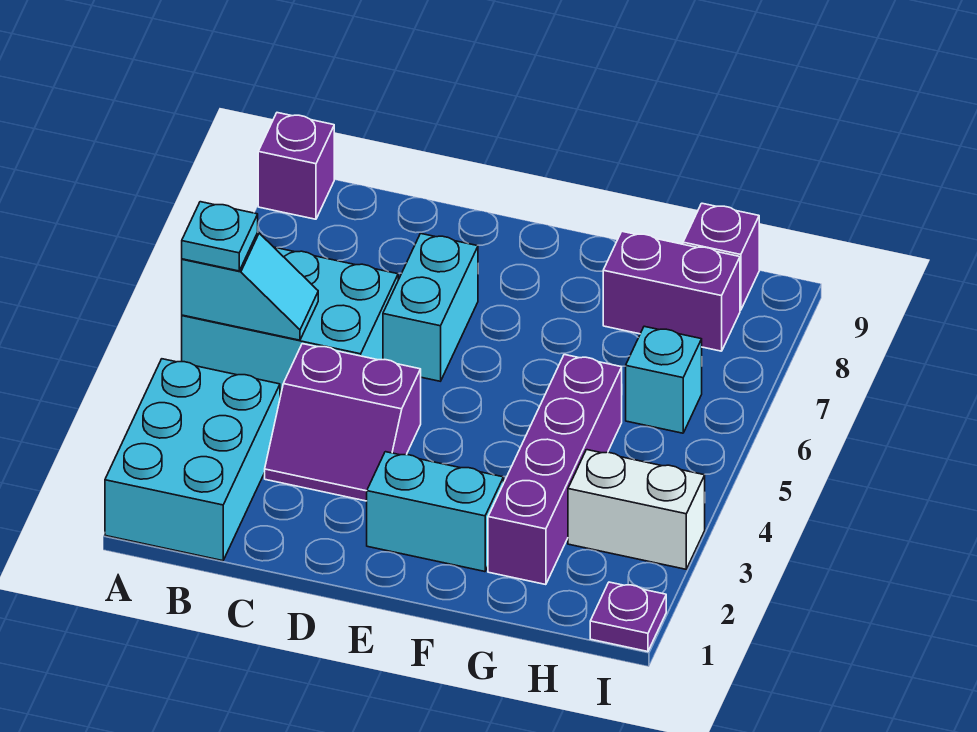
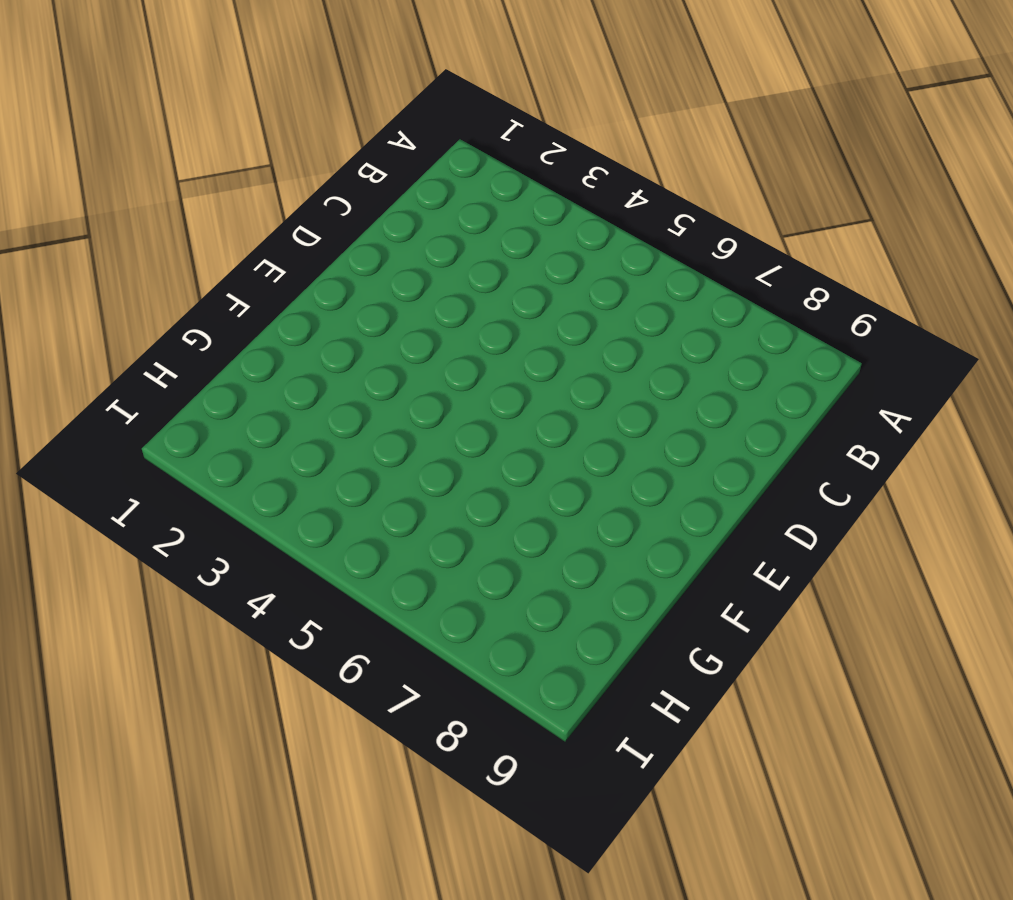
none -> cyan 2x3 brick [105,359,280,561]
none -> cyan 2x3 brick [182,247,398,392]
none -> purple 1x1 brick [258,113,334,219]

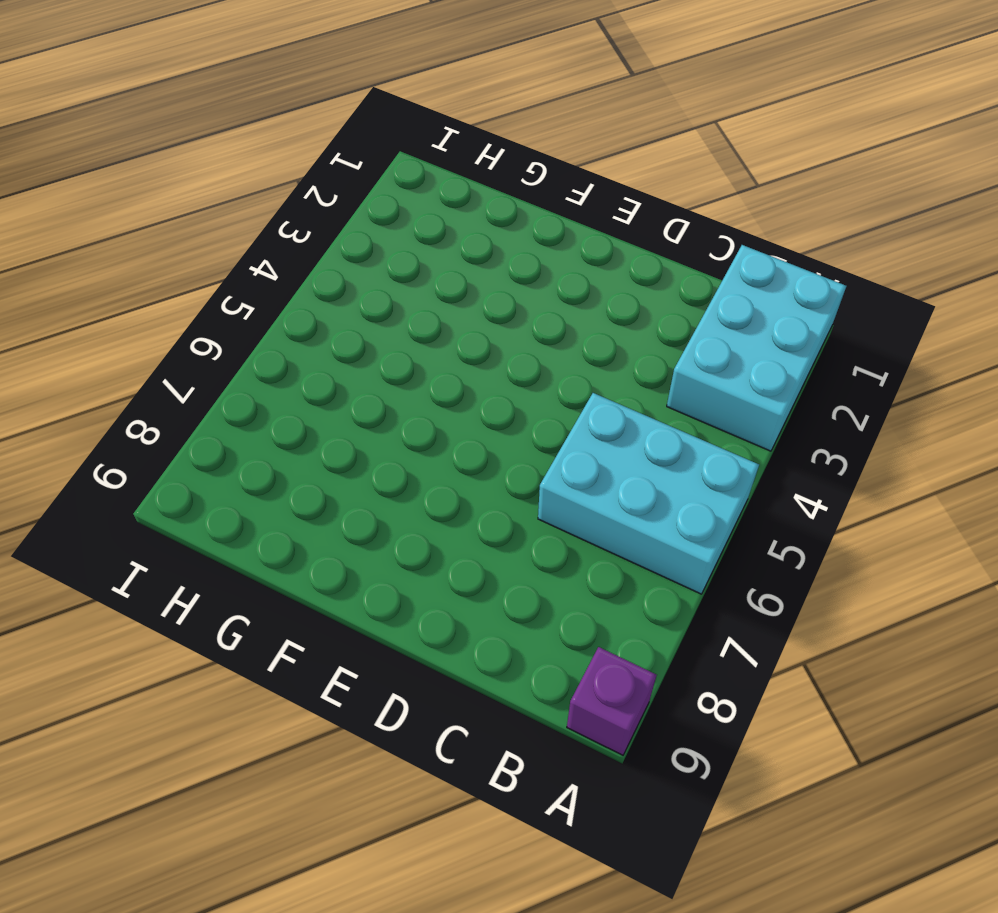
none -> purple 2x2 slope [265,344,421,501]
none -> cyan 1x2 brick [383,234,478,381]
none -> cyan 1x2 brick [367,452,504,572]

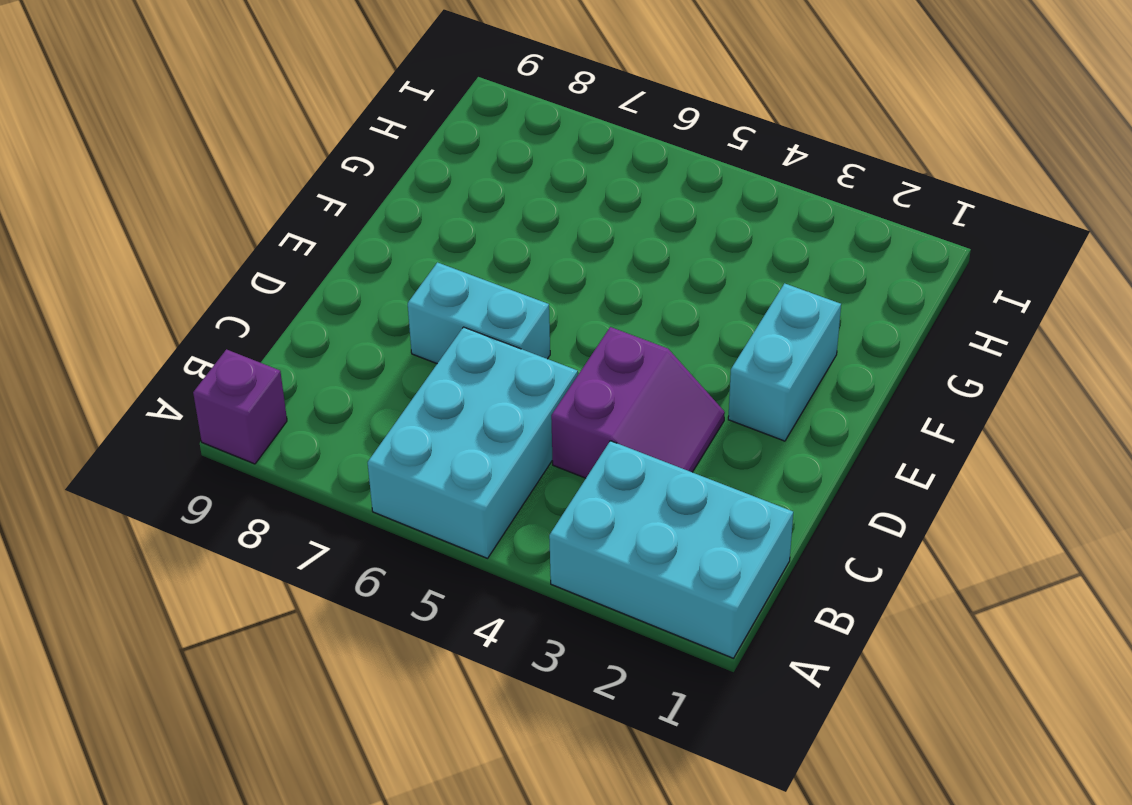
none -> purple 1x4 brick [488,355,622,585]
none -> purple 1x2 brick [603,231,740,351]
none -> white 1x2 brick [568,450,705,569]

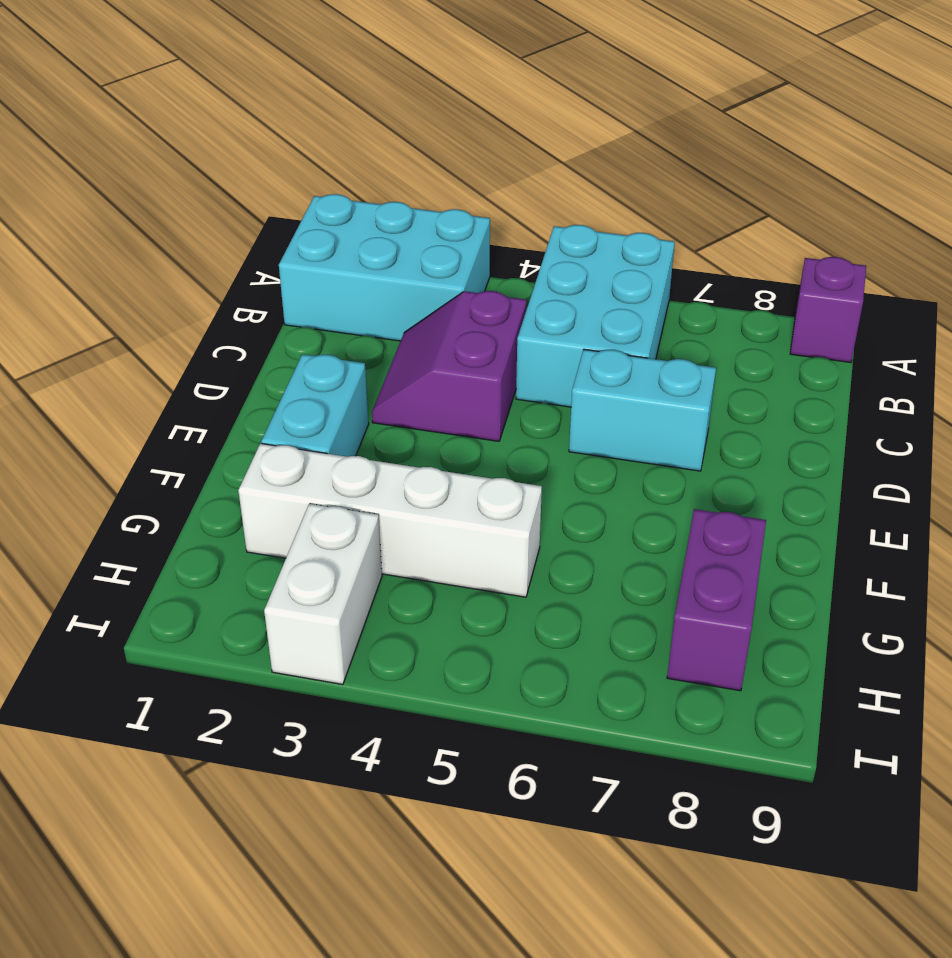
white 1x4 brick [238,444,542,597] -> purple 1x4 brick [488,355,622,585]
none -> cyan 1x1 brick [626,326,702,433]
none -> purple 1x1 brick [683,203,759,310]
none -> purple 1x1 plate [590,582,666,652]

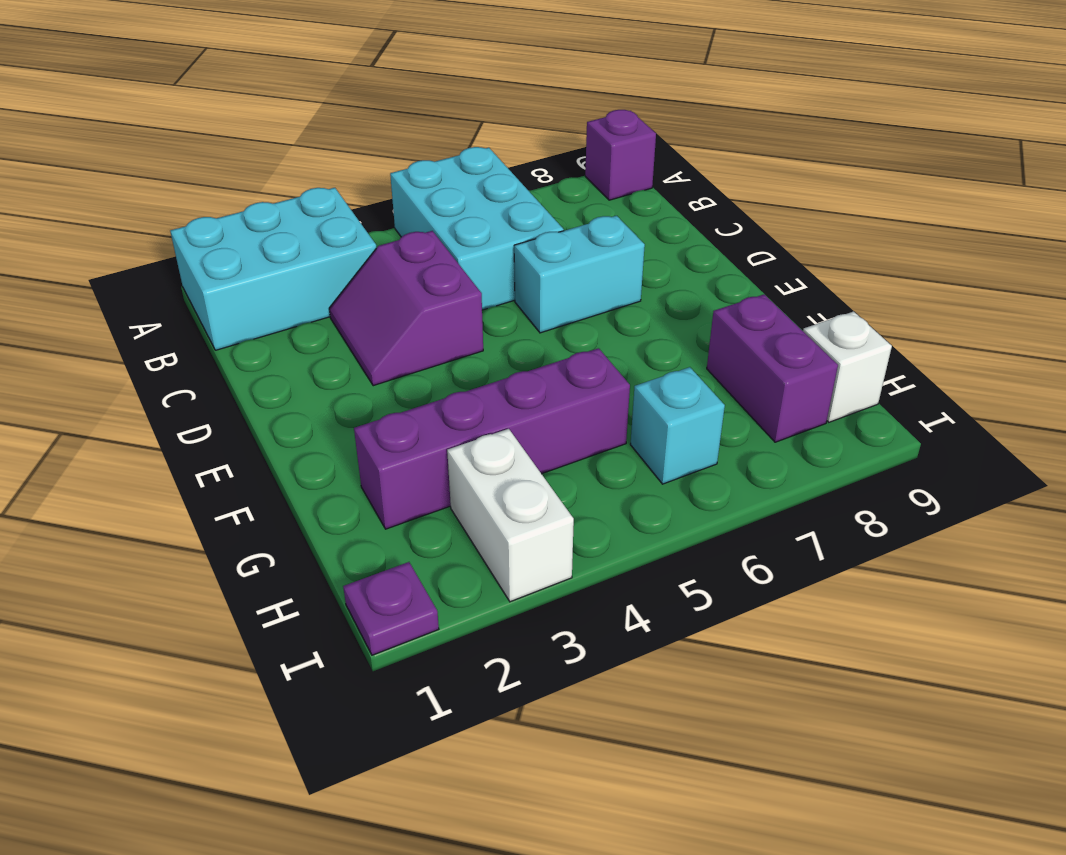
white 1x1 brick [803,311,892,422] -> purple 1x1 brick [683,203,759,310]
none -> cyan 1x2 brick [367,452,504,572]
none -> cyan 1x2 slope [182,233,318,340]
none -> cyan 1x1 plate [182,202,258,271]

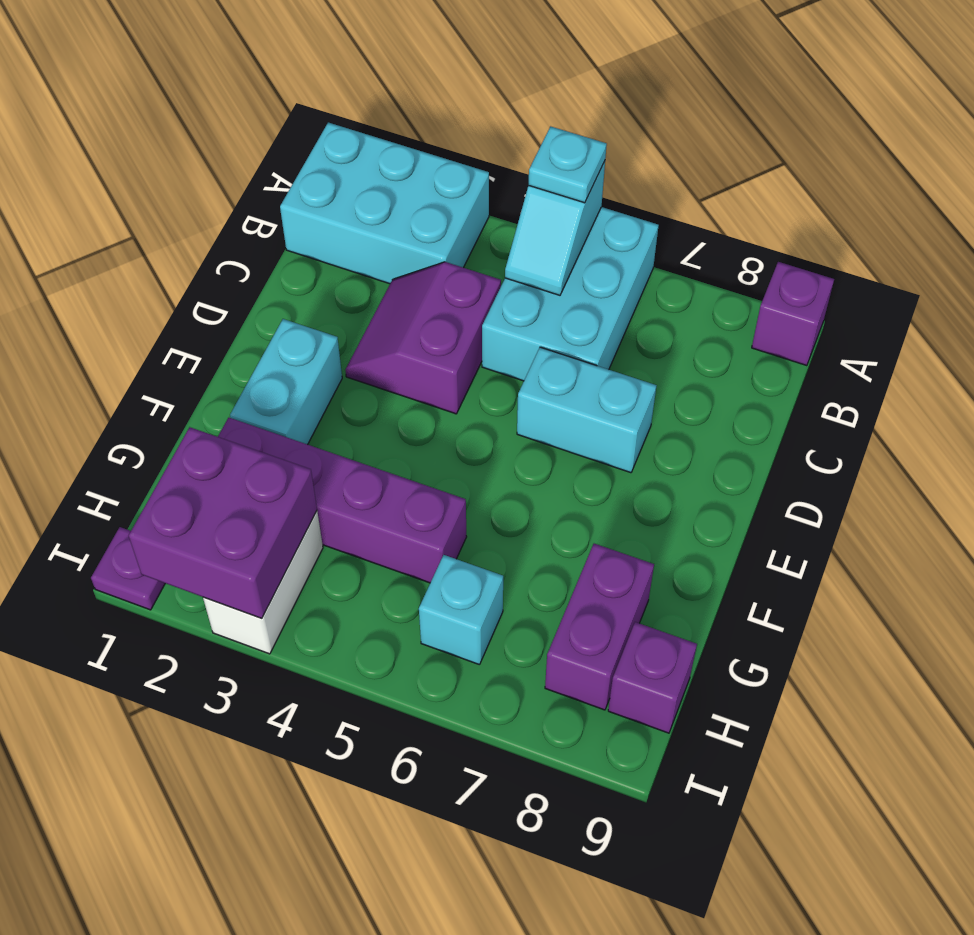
purple 2x2 brick [129,427,317,618] -> none

